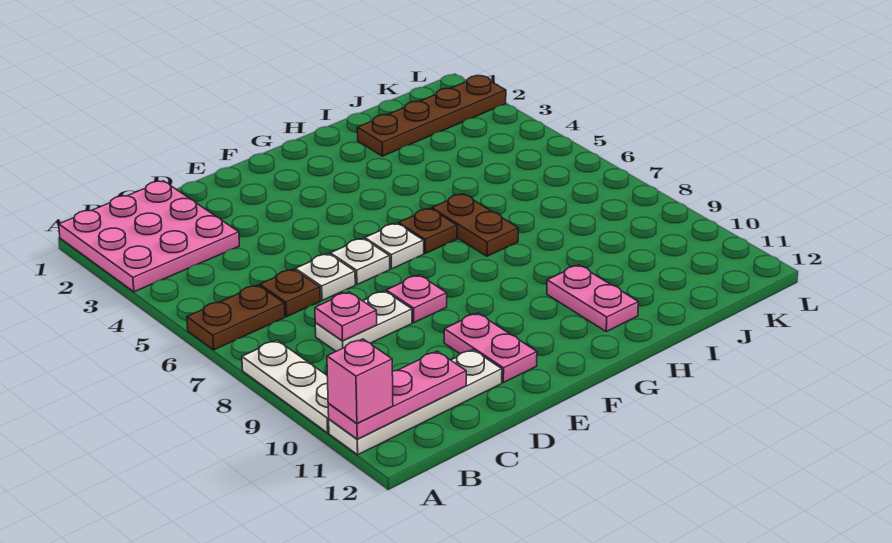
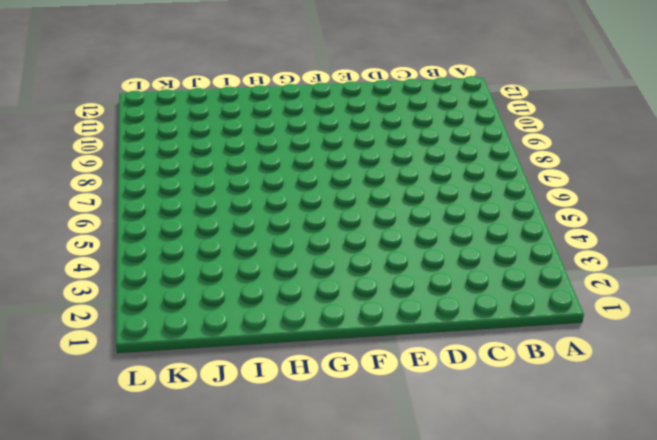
none -> pink 3x3 plate [59,181,239,292]
none -> brown 1x2 plate [187,285,285,350]
none -> white 1x3 plate [242,340,329,433]

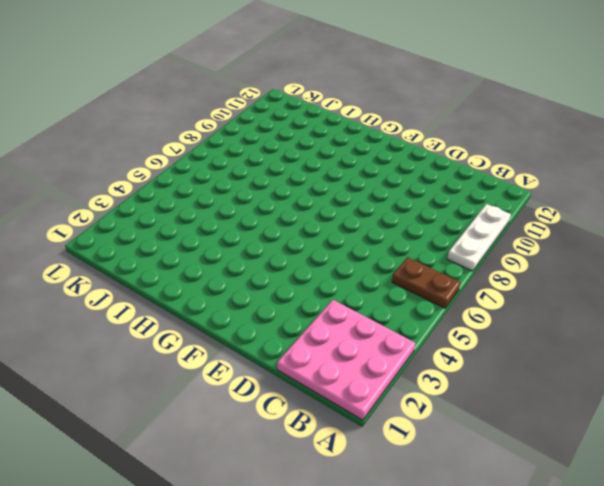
none -> white 1x4 plate [329,350,502,455]
none -> brown 1x1 plate [260,269,320,317]
none -> white 1x2 plate [315,291,412,351]

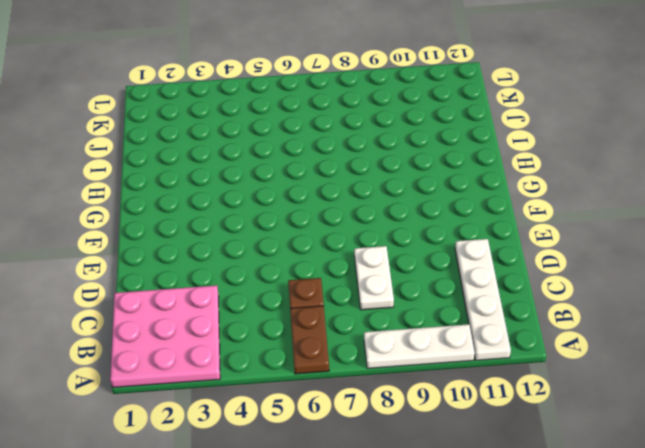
none -> white 1x1 plate [295,254,355,301]
none -> white 1x1 plate [330,239,390,285]
none -> pink 1x1 plate [386,275,447,323]

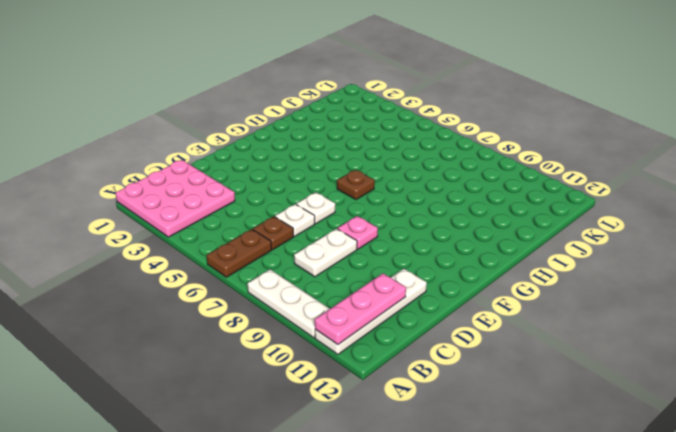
none -> pink 1x2 plate [444,313,537,383]
none -> white 1x1 plate [365,223,424,269]
none -> brown 1x2 plate [432,194,518,256]

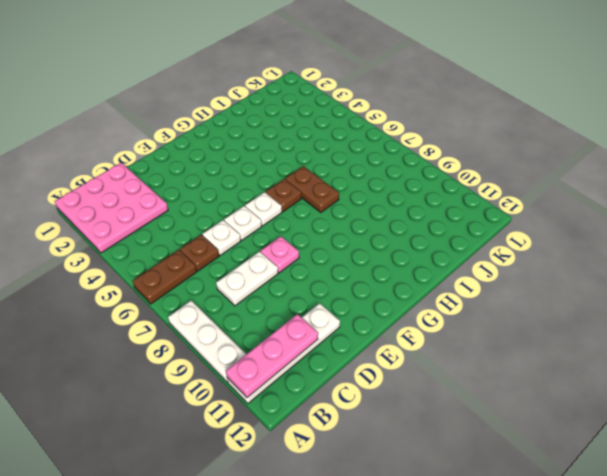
none -> pink 1x2 plate [444,313,537,383]
none -> pink 1x2 plate [547,265,638,332]
none -> brown 1x4 plate [357,76,506,156]

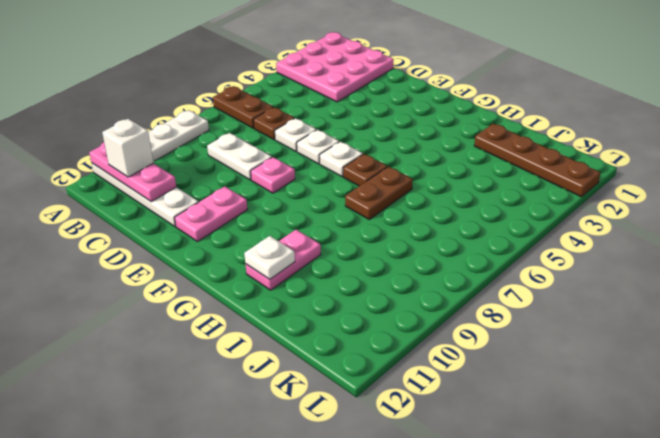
white 1x1 brick [102,119,153,177] -> none
white 1x1 plate [244,236,295,279] -> none
none -> pink 1x1 plate [315,292,377,341]
none -> pink 1x1 brick [327,339,393,423]

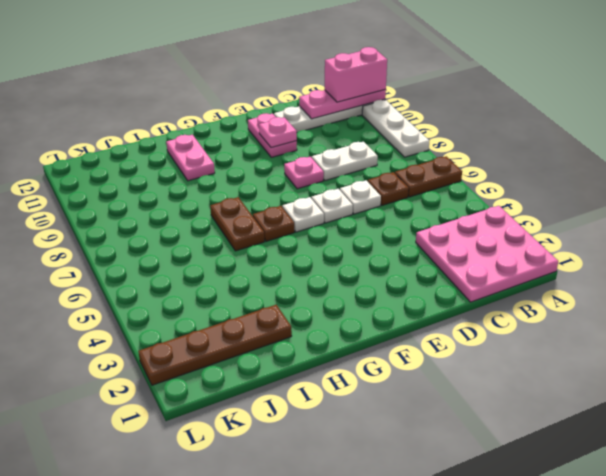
pink 1x2 brick [325,47,387,102] -> pink 1x1 brick [327,339,393,423]
pink 1x1 plate [259,117,297,148] -> pink 1x1 plate moved to [315,292,377,341]

